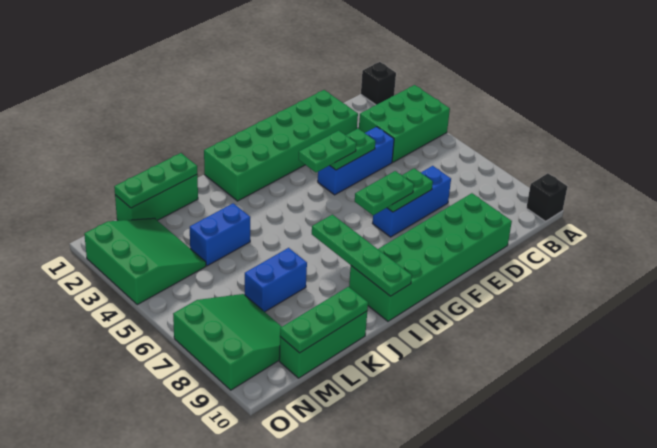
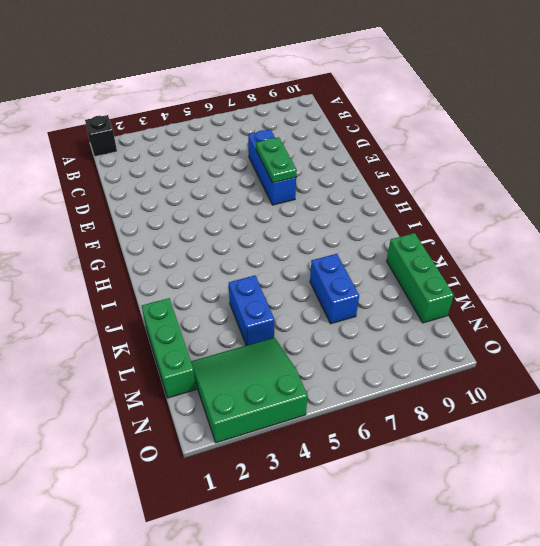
none -> green 2x3 brick [359,85,450,162]
none -> black 1x1 brick [526,173,567,221]
none -> green 2x6 brick [204,90,358,201]

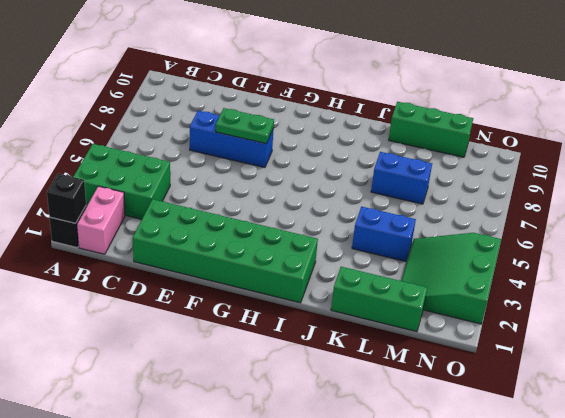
black 1x1 brick [47,174,86,223] -> black 1x1 brick moved to [526,173,567,221]
pink 1x2 brick [77,186,125,254] -> none
none -> blue 1x3 brick [318,127,394,195]
none -> green 2x6 brick [349,193,512,321]
none -> green 3x3 slope [173,294,282,390]

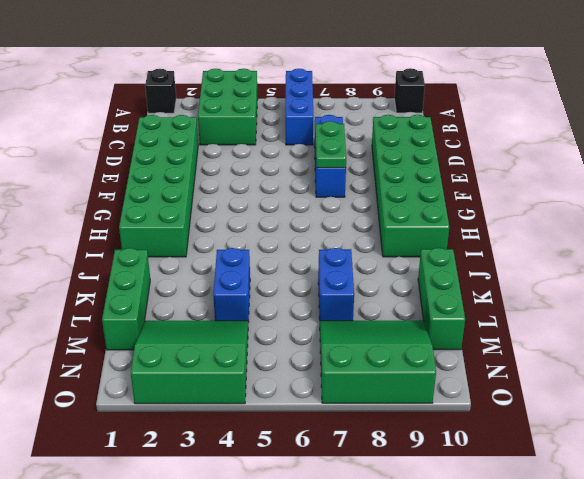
blue 1x3 brick [286,69,313,145] -> blue 1x3 brick moved to [318,127,394,195]
none -> green 1x2 plate [330,129,375,170]
none -> green 1x4 plate [312,215,412,296]
none -> green 1x3 plate [114,153,197,208]

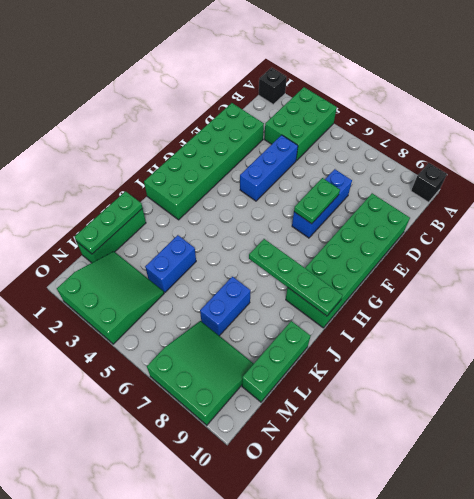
none -> green 1x2 plate [330,129,375,170]
none -> green 1x3 plate [280,287,368,353]
none -> green 1x2 plate [299,131,356,172]

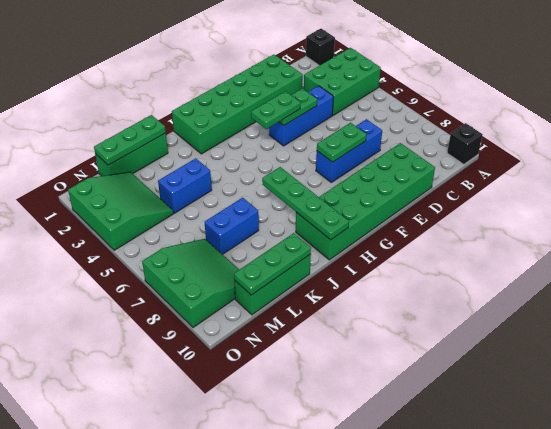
none -> green 1x2 plate [355,171,414,215]

